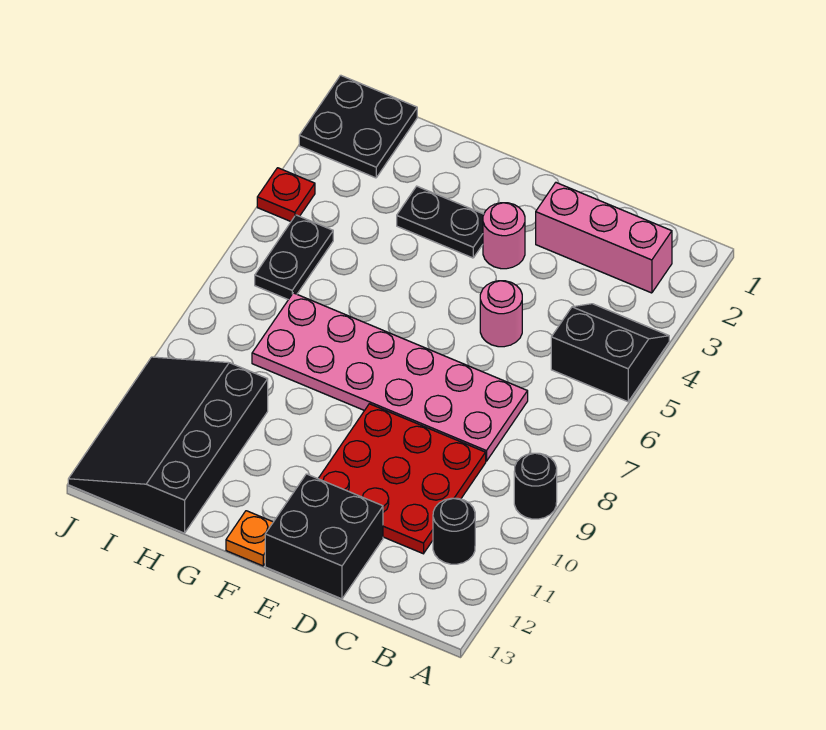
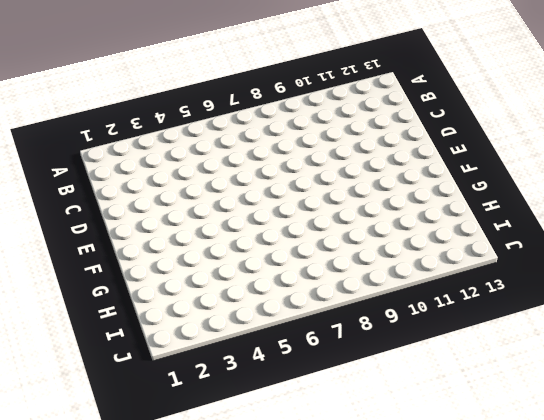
none -> black 2x2 slope [551,304,669,402]
none -> black 1x1 round brick [514,453,557,519]
none -> pink 1x3 brick [536,183,672,293]

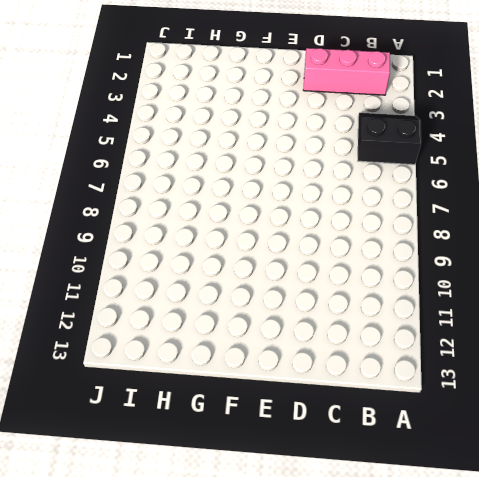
none -> black 1x1 round brick [514,453,557,519]
none -> black 1x1 round brick [433,498,475,564]
none -> pink 2x6 plate [252,293,528,461]

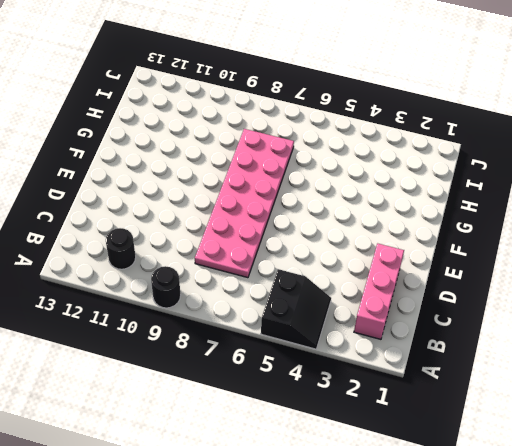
none -> red 3x3 plate [318,404,486,554]
none -> pink 1x1 round brick [480,281,522,347]
none -> black 2x2 brick [265,474,383,599]

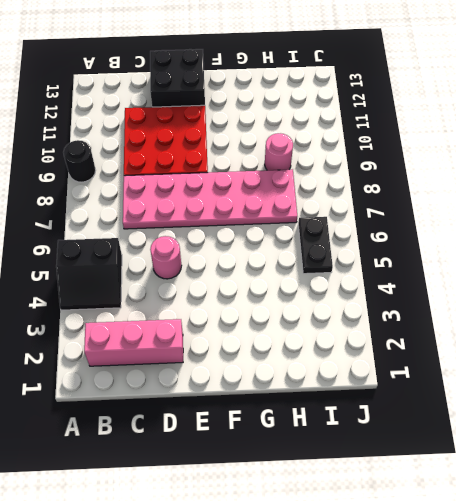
pink 1x1 round brick [265,133,293,170] -> pink 1x1 round brick moved to [483,203,525,269]
none -> black 1x1 round brick [433,498,475,564]
none -> black 1x2 plate [397,186,484,258]
none -> orange 1x1 plate [226,511,273,566]

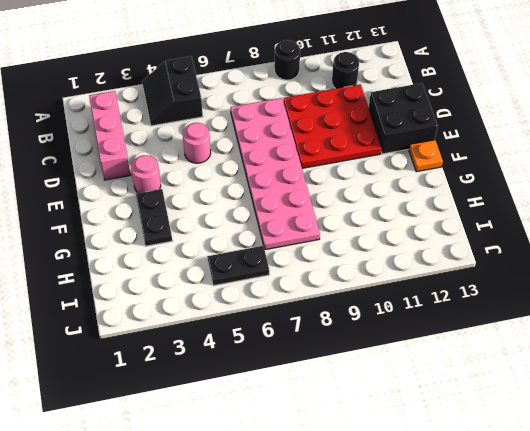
none -> black 3x4 slope [68,357,268,533]
none -> black 2x2 plate [299,75,417,178]
none -> red 1x1 plate [257,168,315,221]

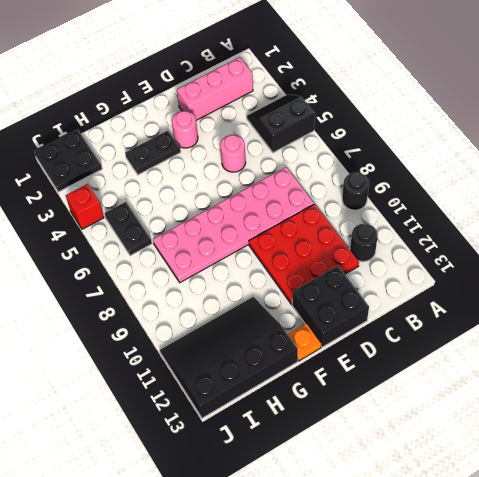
black 3x4 slope [160,297,298,418] -> black 3x4 slope turned to [68,357,268,533]
red 1x1 brick [66,184,104,229] -> red 1x1 plate [257,168,315,221]

